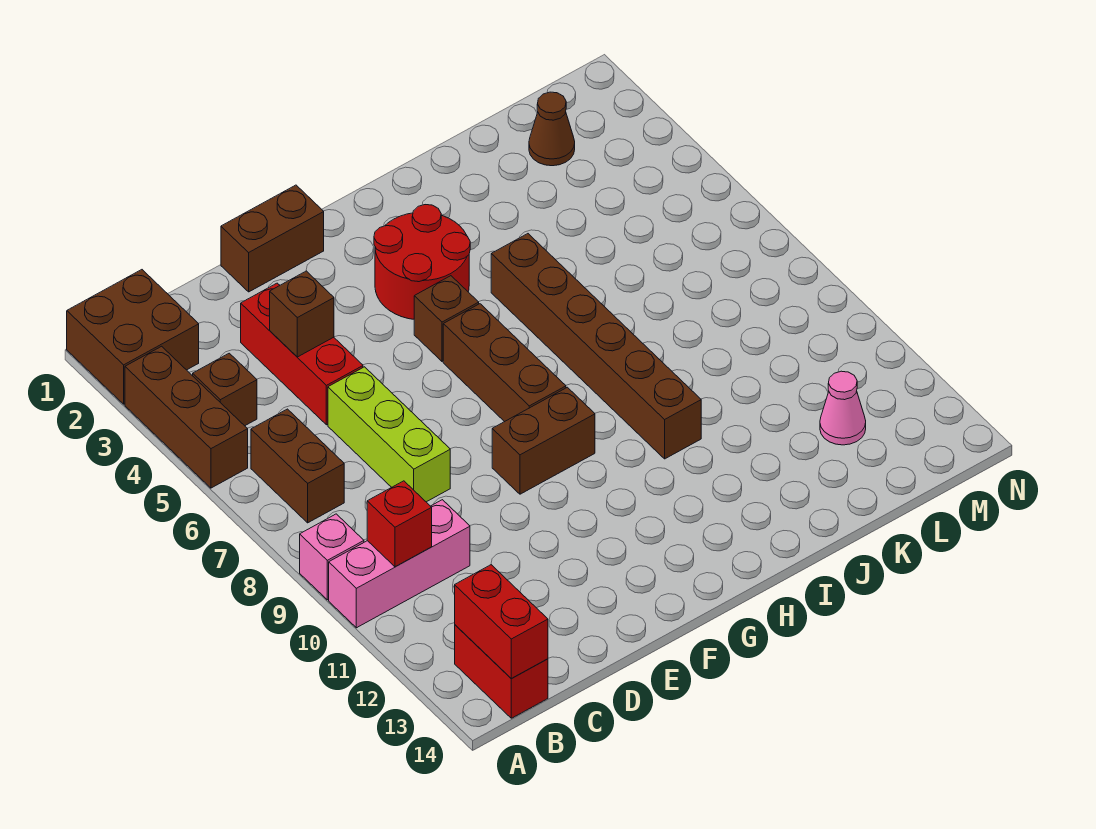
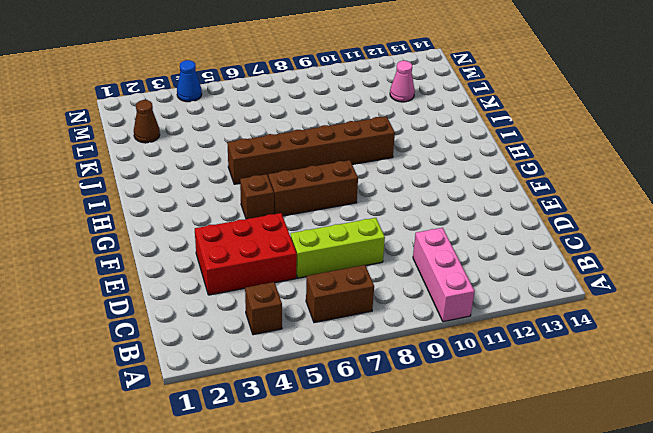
red 2x3 brick [195,213,297,295] -> red 1x3 brick [241,283,363,425]
blue 1x1 cone [177,60,202,102] -> none
none -> brown 2x2 brick [67,270,199,404]
none -> brown 1x3 brick [125,346,248,488]
none -> pink 1x1 brick [300,514,364,600]

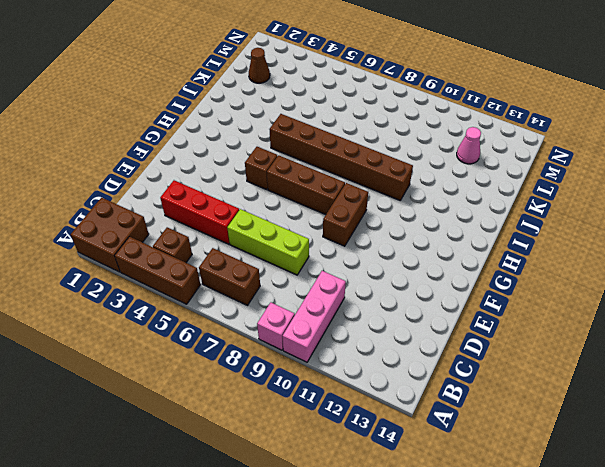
none -> red 1x2 brick [455,625,548,718]
none -> brown 1x2 brick [221,185,324,292]
none -> red 2x2 round brick [374,205,470,319]

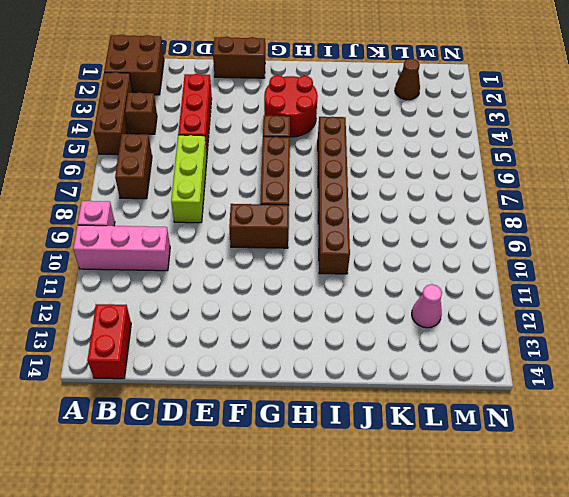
none -> red 1x1 brick [367,481,432,567]
none -> red 1x2 brick [455,565,548,678]
none -> brown 1x1 brick [270,271,334,357]

